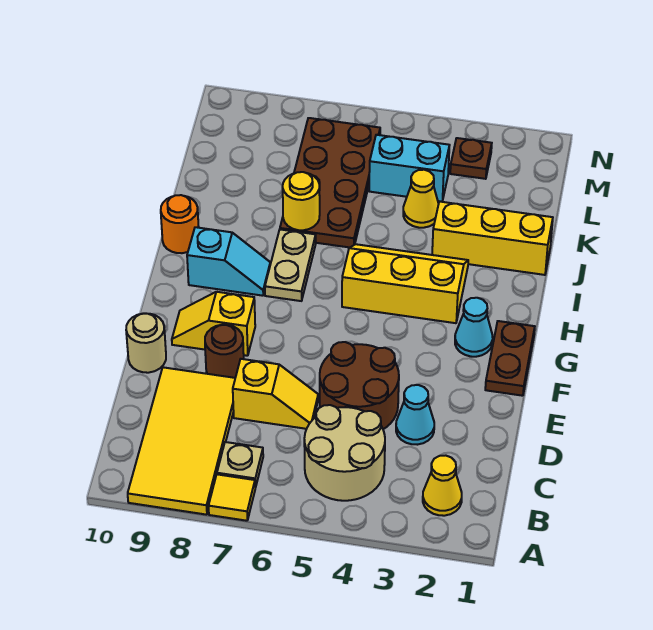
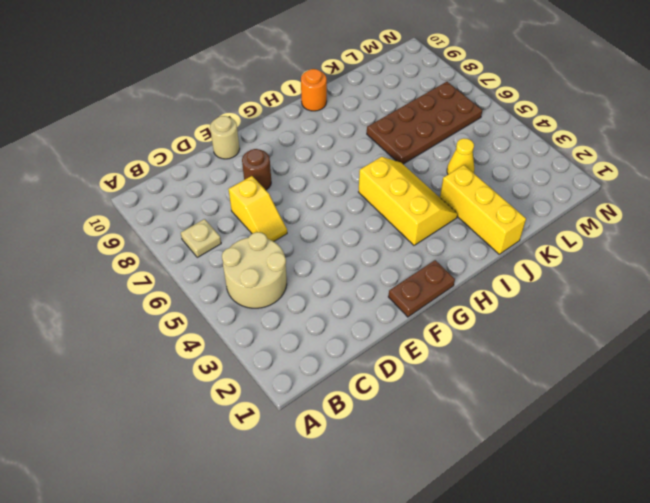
none -> yellow 1x1 tile [209,474,255,521]
none -> yellow 2x4 tile [128,367,235,515]
none -> yellow 1x1 cone [423,455,462,516]

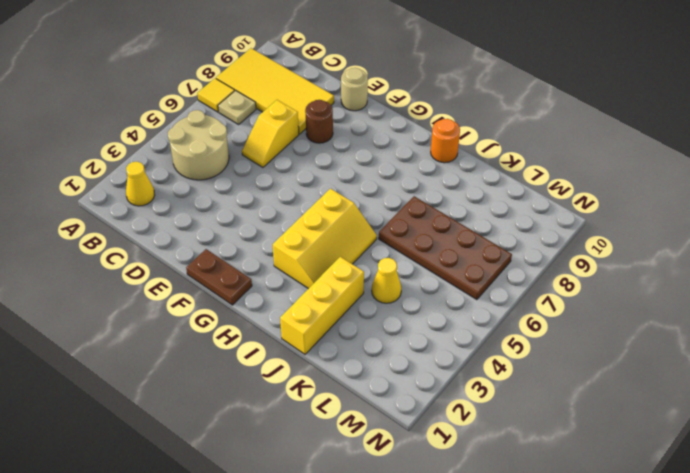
none -> cyan 1x1 cone [396,385,434,445]
none -> brown 2x2 round brick [320,342,399,429]
none -> yellow 1x2 slope [172,292,255,356]

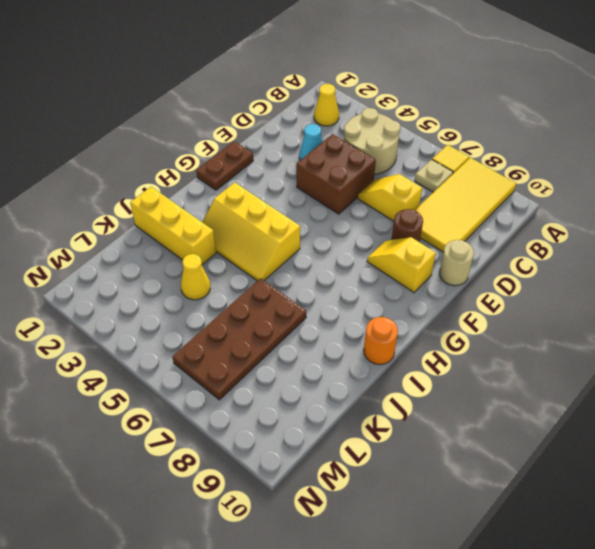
brown 2x2 brick [296,134,376,214] -> brown 2x2 round brick [320,342,399,429]
yellow 1x2 slope [367,237,436,292] -> yellow 1x2 slope turned to [172,292,255,356]
none -> cyan 1x1 cone [455,298,493,357]
none -> tan 1x2 plate [265,229,316,301]
none -> cyan 1x2 slope [187,227,270,296]

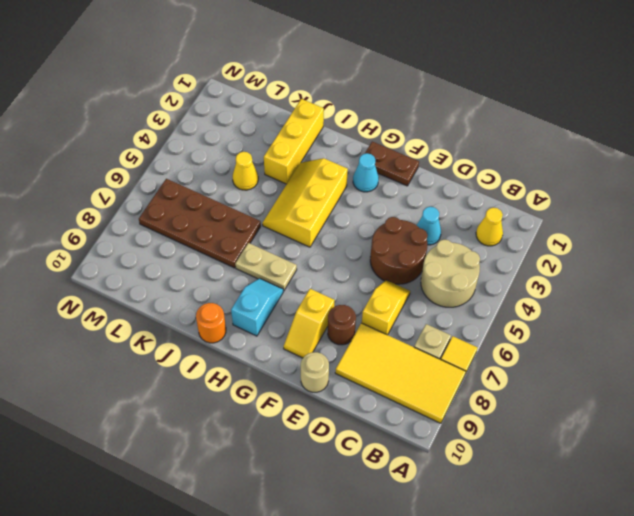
none -> cyan 1x2 brick [369,135,450,202]
none -> brown 1x1 plate [450,138,492,179]
none -> yellow 1x1 round brick [283,172,320,230]

